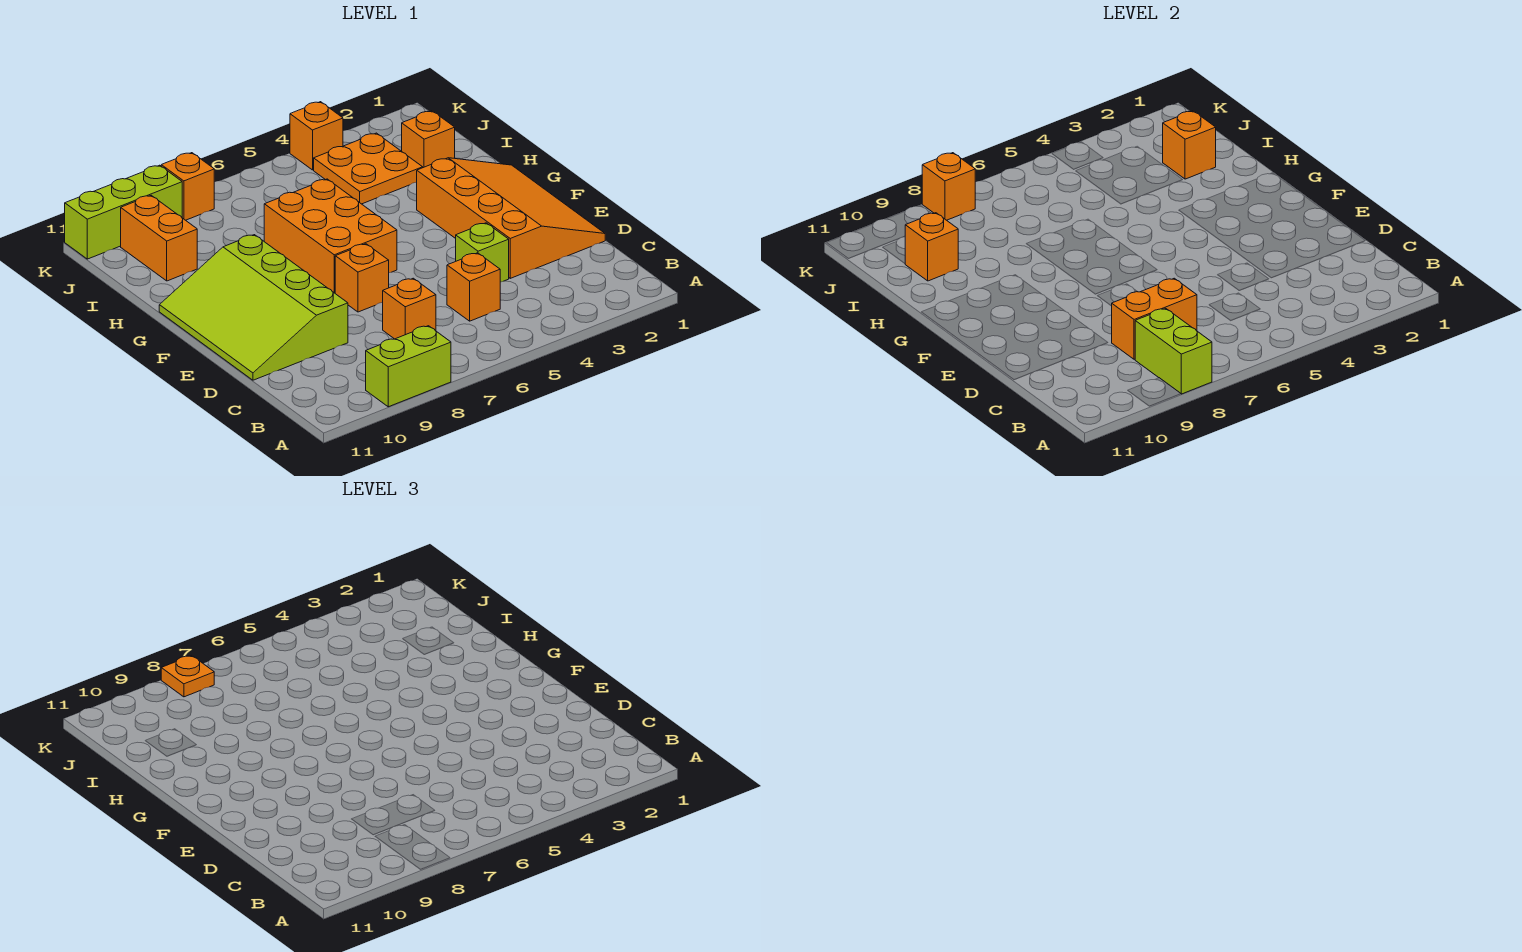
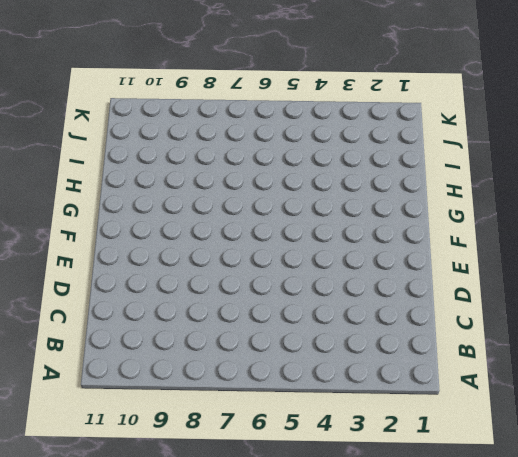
none -> lime 1x2 brick [366,326,451,407]
none -> orange 1x1 brick [447,253,500,321]
none -> orange 1x1 brick [383,278,436,339]

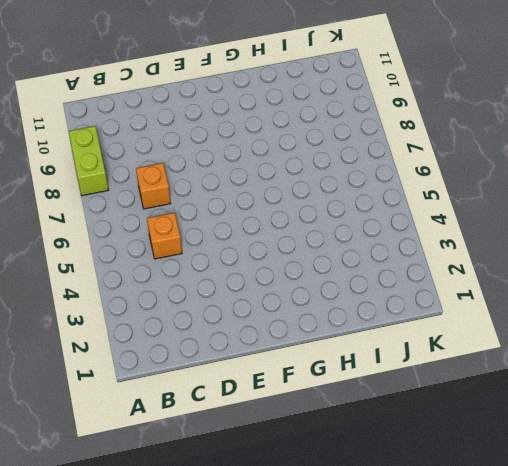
none -> orange 3x4 slope [417,158,605,278]
none -> lime 1x1 brick [456,223,509,282]
none -> lime 3x4 slope [159,235,348,380]

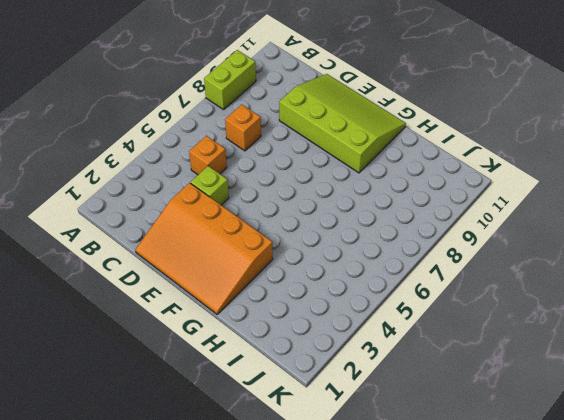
none -> orange 1x1 brick [335,244,389,312]
none -> orange 2x3 brick [264,179,397,293]
none -> orange 1x1 brick [402,111,455,168]

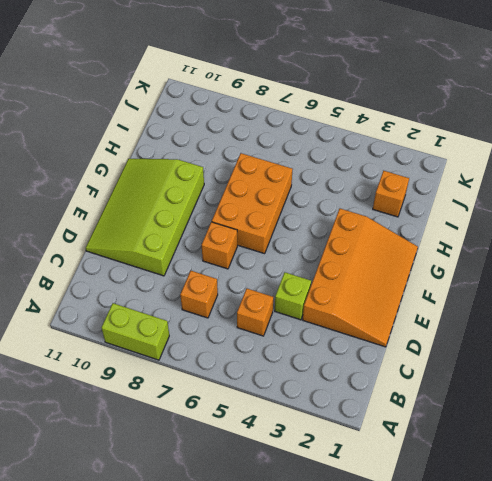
none -> orange 2x2 plate [314,133,423,204]
none -> orange 1x2 brick [121,195,197,281]
none -> orange 1x1 brick [290,102,343,170]

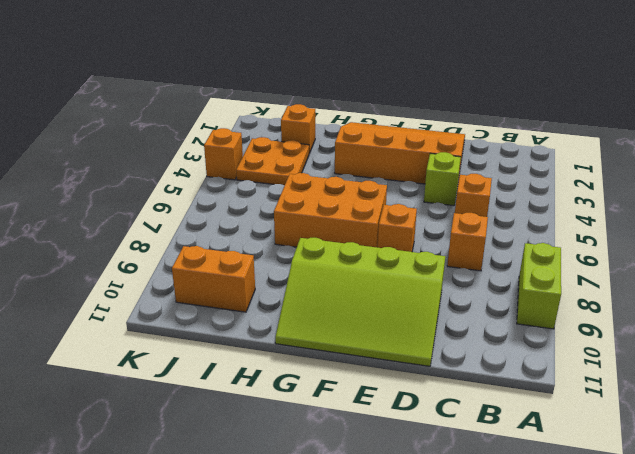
none -> orange 1x1 brick [161,153,214,220]
none -> lime 1x3 brick [65,165,182,259]
none -> lime 1x2 brick [1135,308,1212,394]

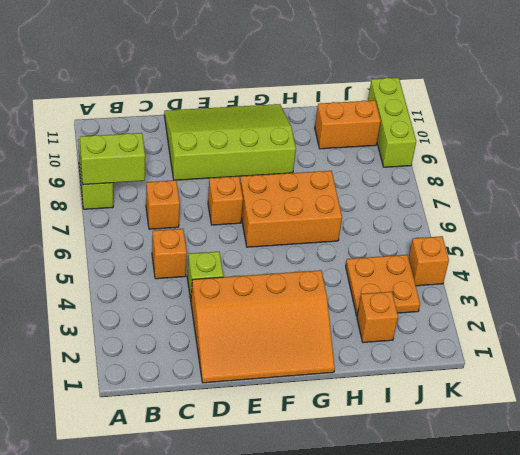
none -> orange 1x1 brick [161,153,214,220]
none -> orange 1x2 brick [1112,278,1197,359]
none -> orange 1x1 brick [1163,111,1216,179]

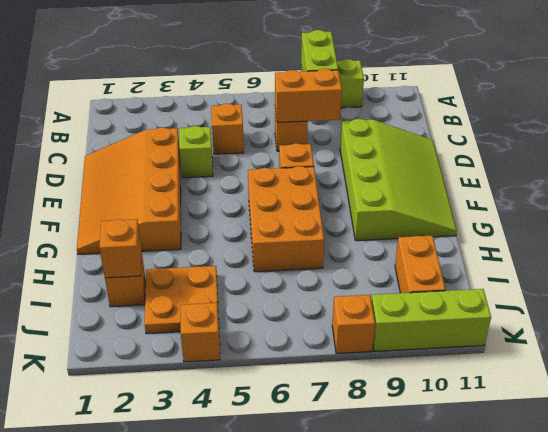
none -> orange 1x1 brick [905,213,958,281]
none -> orange 1x1 brick [922,153,975,220]
none -> orange 1x1 plate [161,656,214,697]

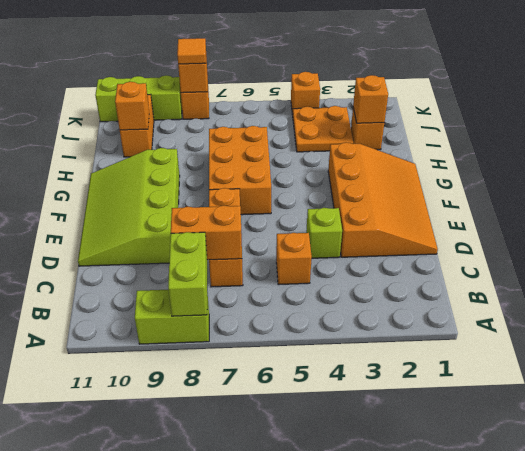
orange 1x1 tile [177,38,206,64] -> orange 1x1 plate [161,656,214,697]

